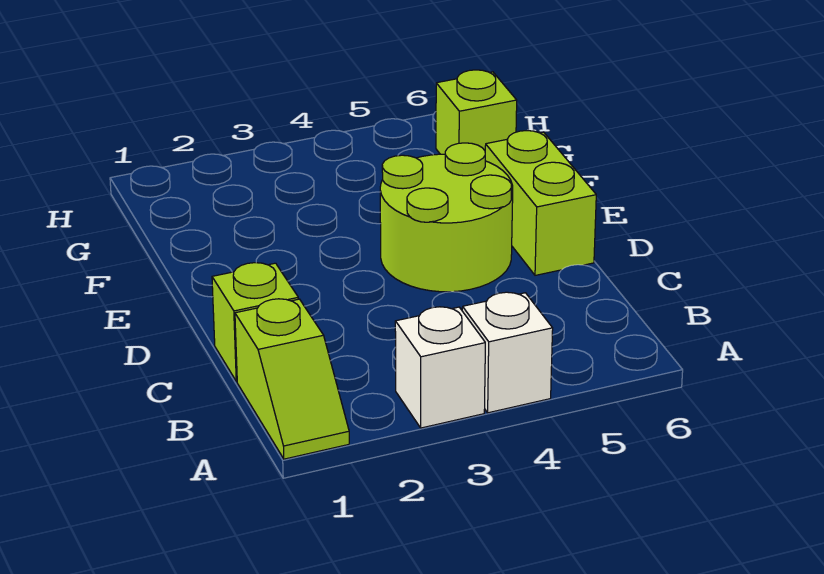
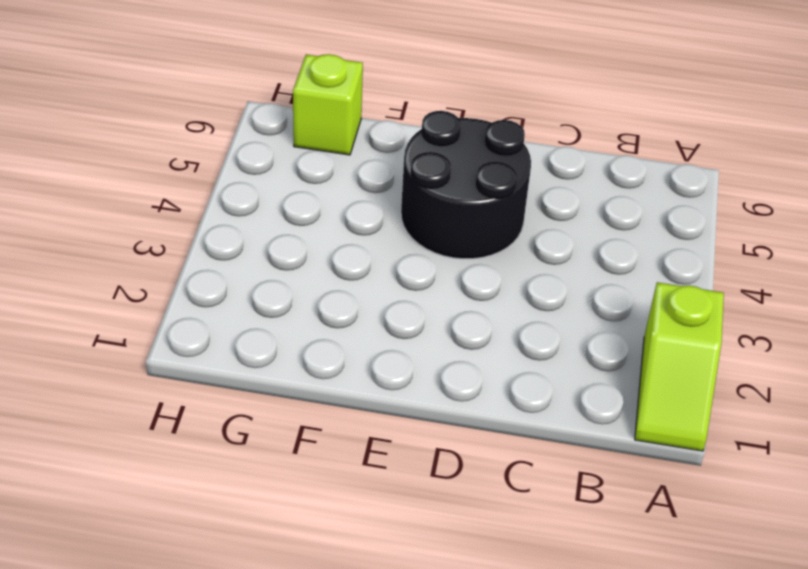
lime 1x2 slope [635,282,724,451] -> lime 1x2 slope turned to [235,299,349,459]
black 2x2 round brick [401,111,531,259] -> lime 2x2 round brick [380,143,513,292]
none -> white 1x1 brick [395,307,485,428]
none -> white 1x1 brick [462,292,553,413]

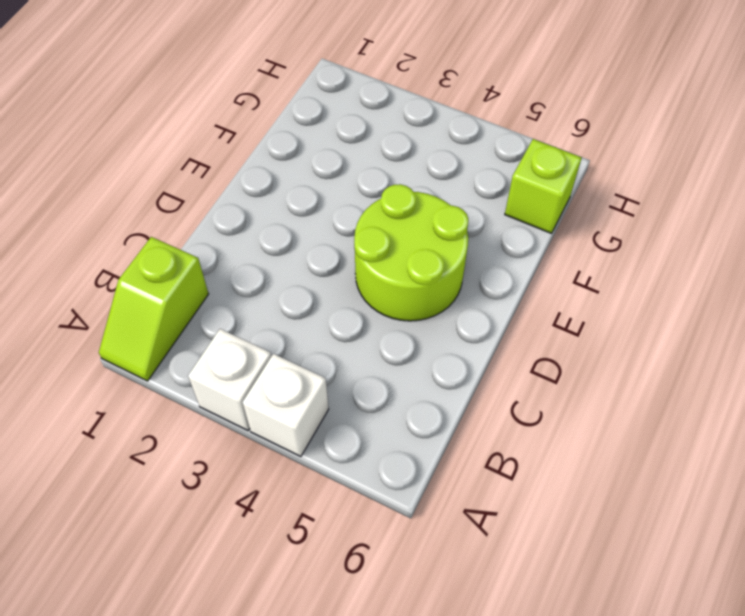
none -> lime 1x1 brick [212,263,298,381]
none -> lime 1x2 brick [485,131,596,275]

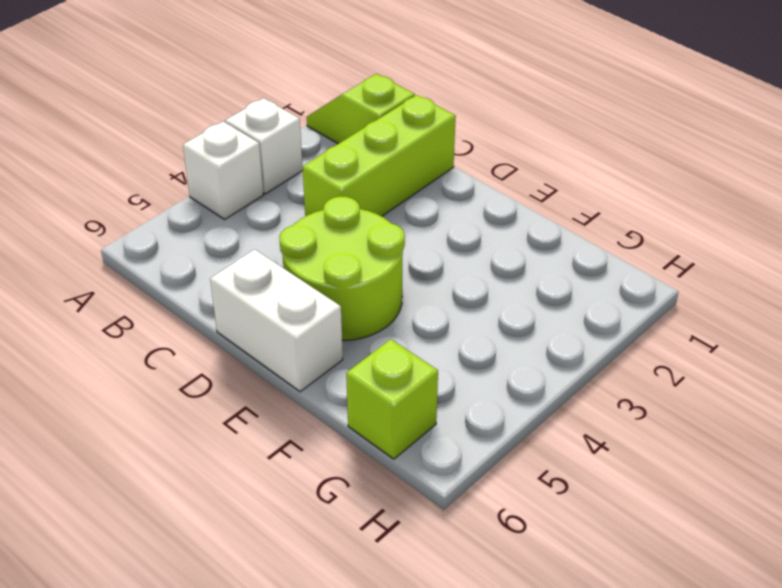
lime 1x3 brick [302,95,456,216] -> lime 1x1 brick [212,263,298,381]
white 1x2 brick [210,249,343,392] -> lime 1x2 brick [485,131,596,275]

